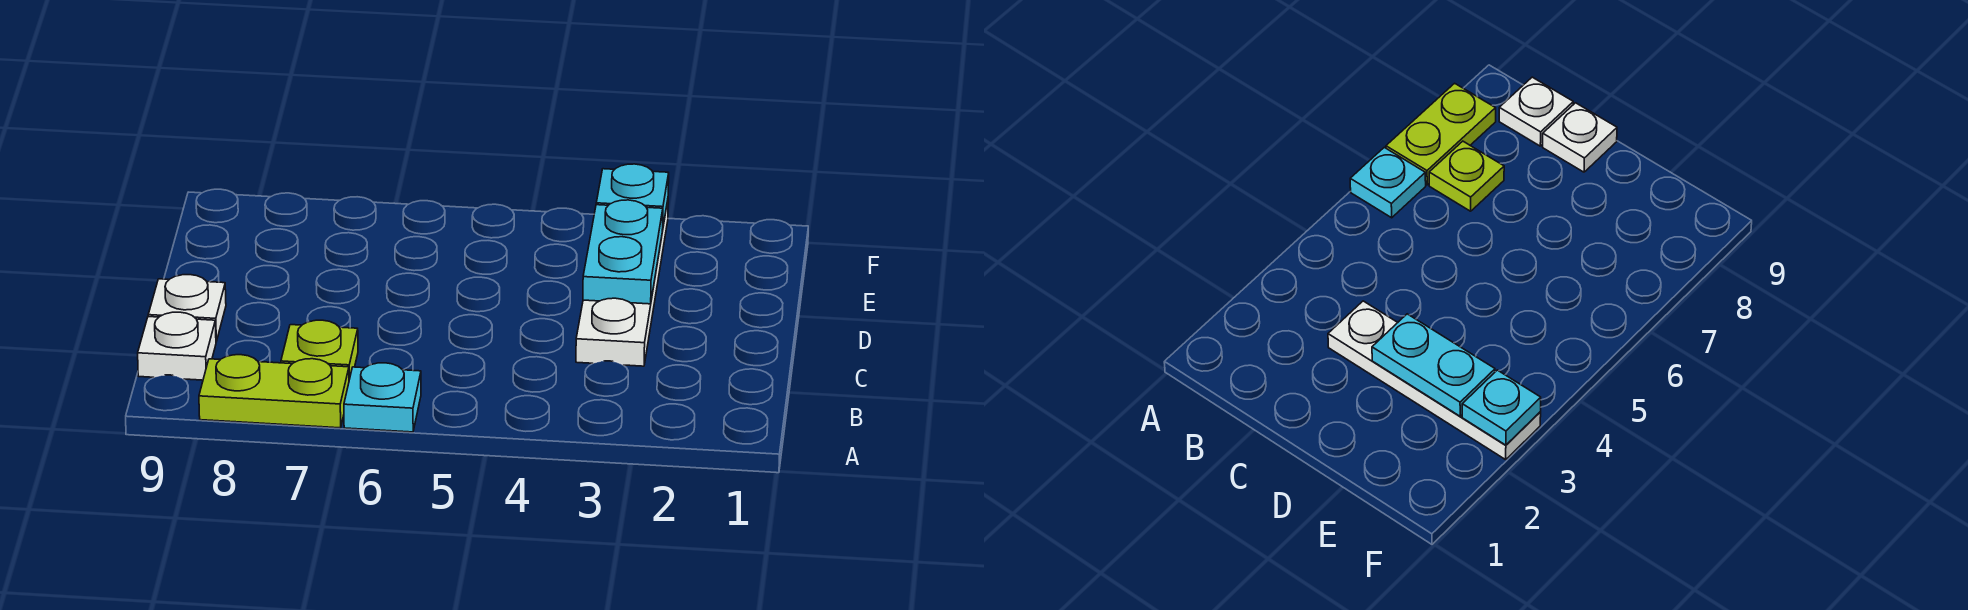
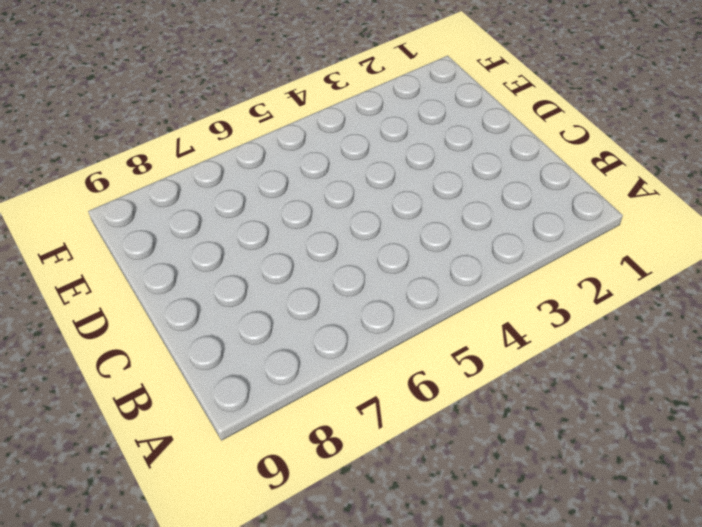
none -> cyan 1x1 plate [344,363,421,432]
none -> lime 1x2 plate [199,355,349,428]

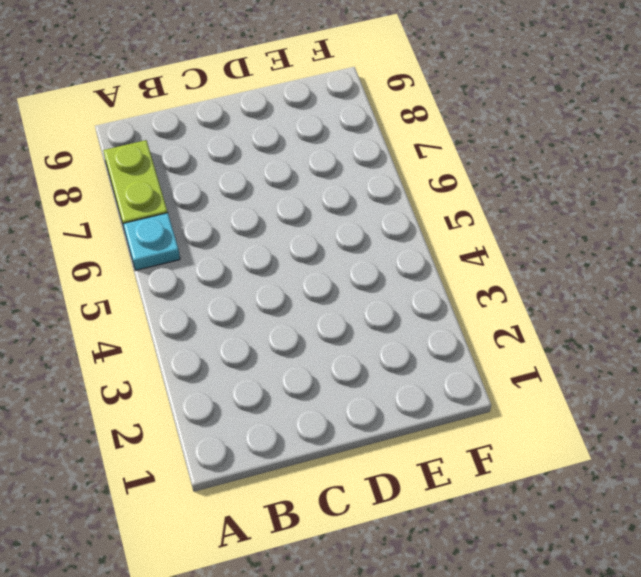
none -> lime 1x1 plate [281,320,358,380]
none -> white 1x1 plate [138,312,216,380]

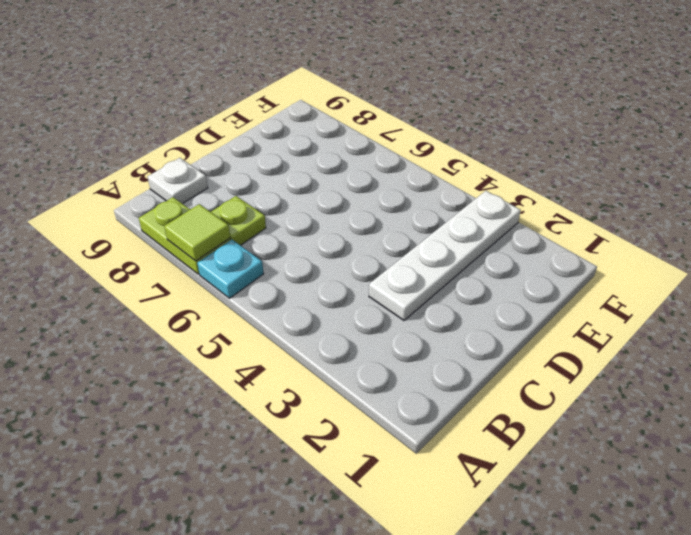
lime 1x1 tile [164,204,230,261] -> none
none -> white 1x1 plate [148,275,226,342]
none -> cyan 1x2 plate [583,200,663,304]

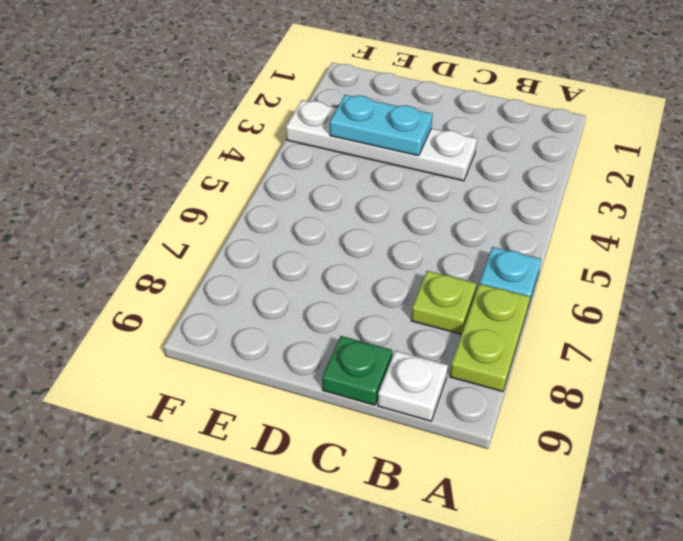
green 1x1 plate [322,336,392,405] -> white 1x1 plate [148,275,226,342]
none -> cyan 1x1 plate [596,164,669,230]

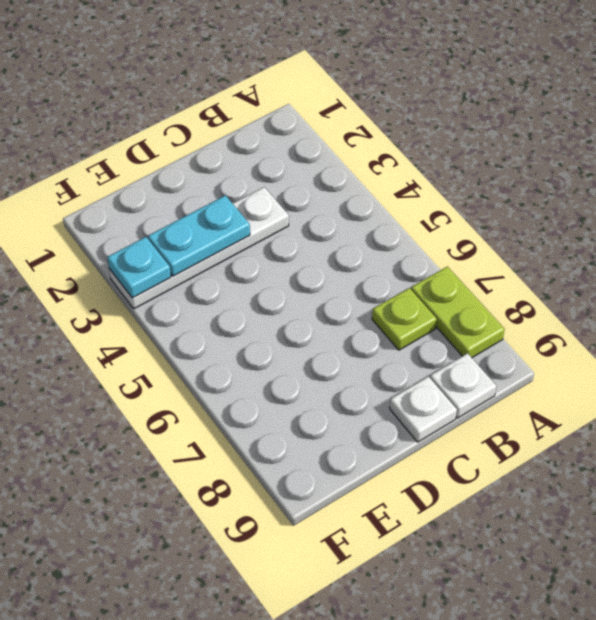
none -> cyan 1x1 plate [344,363,421,432]

